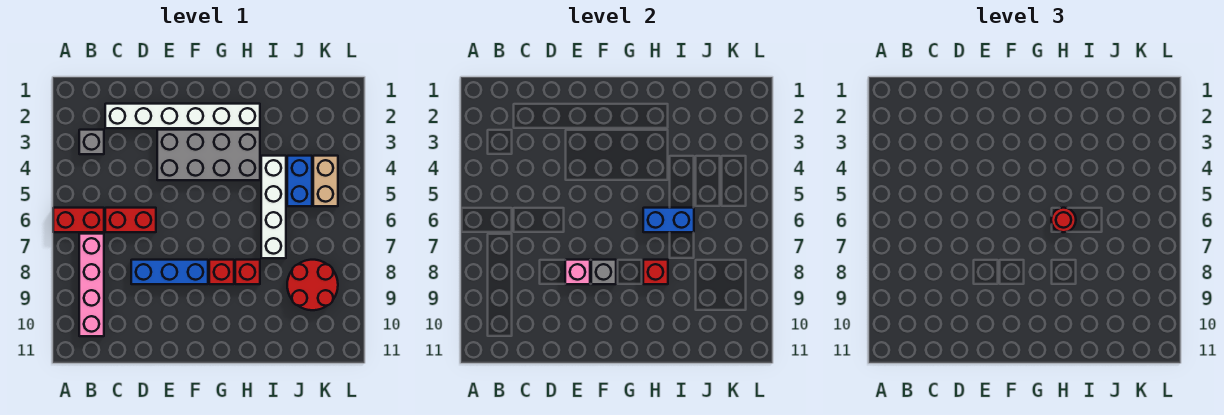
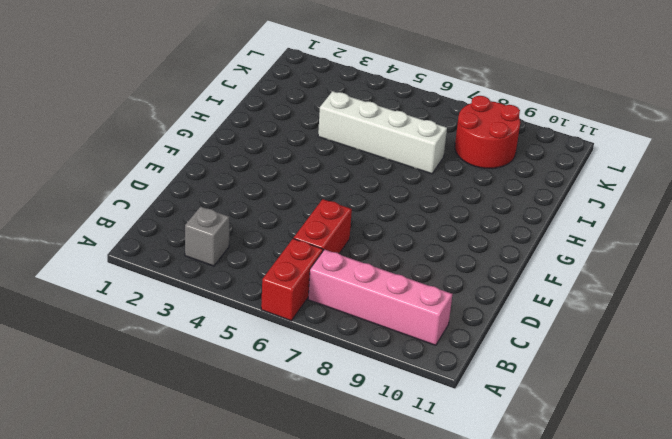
none -> white 1x6 brick [105,104,260,128]
none -> blue 1x3 brick [131,260,208,284]
none -> grey 2x4 brick [157,130,260,180]

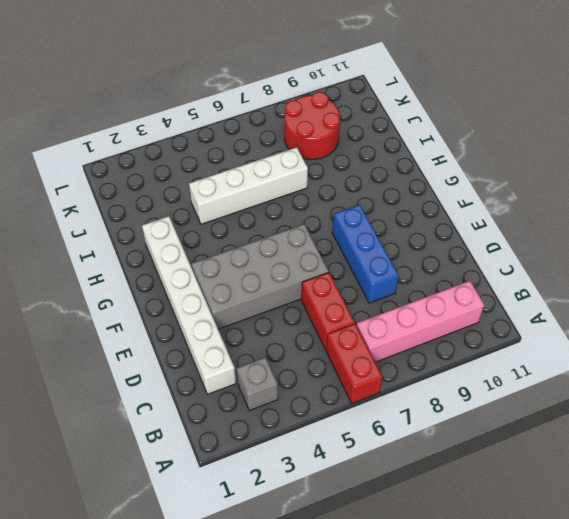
grey 2x4 brick [191,224,329,329] -> grey 2x4 brick turned to [157,130,260,180]
none -> red 1x1 brick [209,260,234,284]
none -> red 1x1 brick [235,260,260,284]
none -> blue 1x2 brick [287,156,312,206]

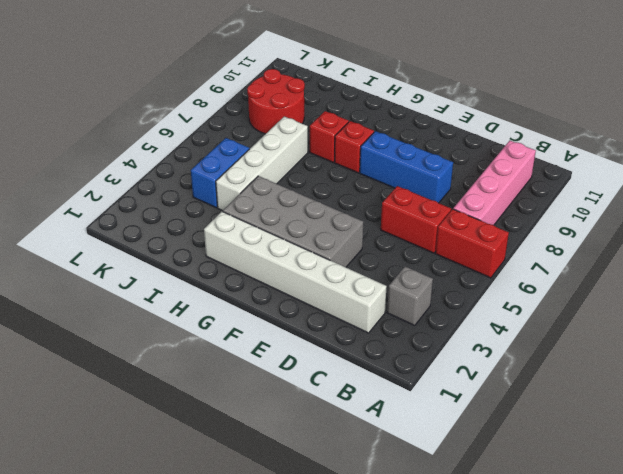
none -> tan 1x2 brick [313,156,338,206]
none -> pink 1x1 brick [565,260,590,284]
none -> grey 1x1 brick [591,260,616,284]

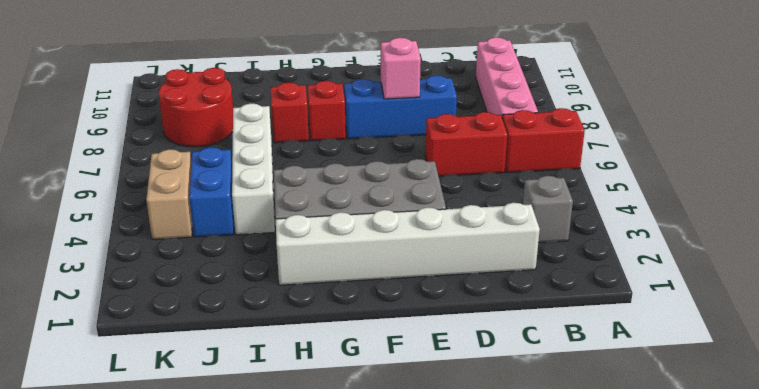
none -> grey 1x1 brick [591,260,616,284]
none -> blue 1x2 brick [643,208,694,232]
none -> red 1x1 brick [643,260,668,284]

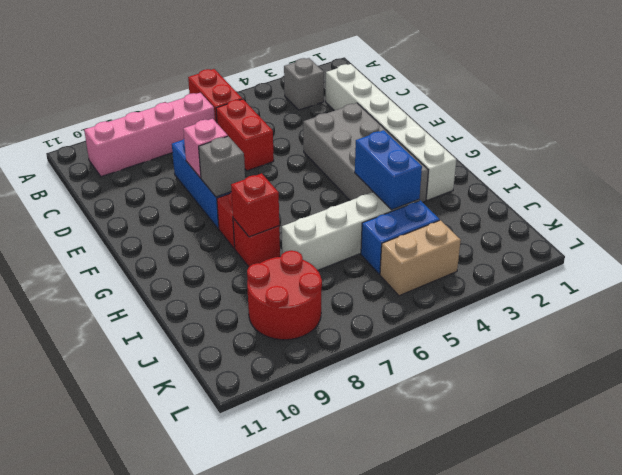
blue 1x2 brick [355,130,422,210] -> blue 1x2 brick moved to [643,208,694,232]
none -> red 1x1 round brick [1051,208,1076,232]

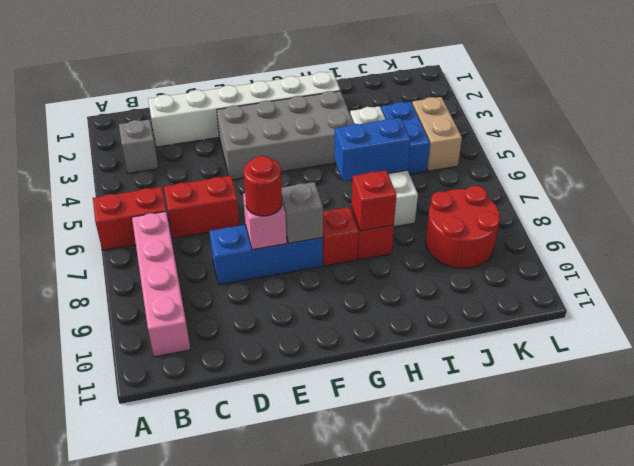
red 1x1 round brick [244,156,282,216] -> red 1x1 round brick moved to [1051,208,1076,232]

